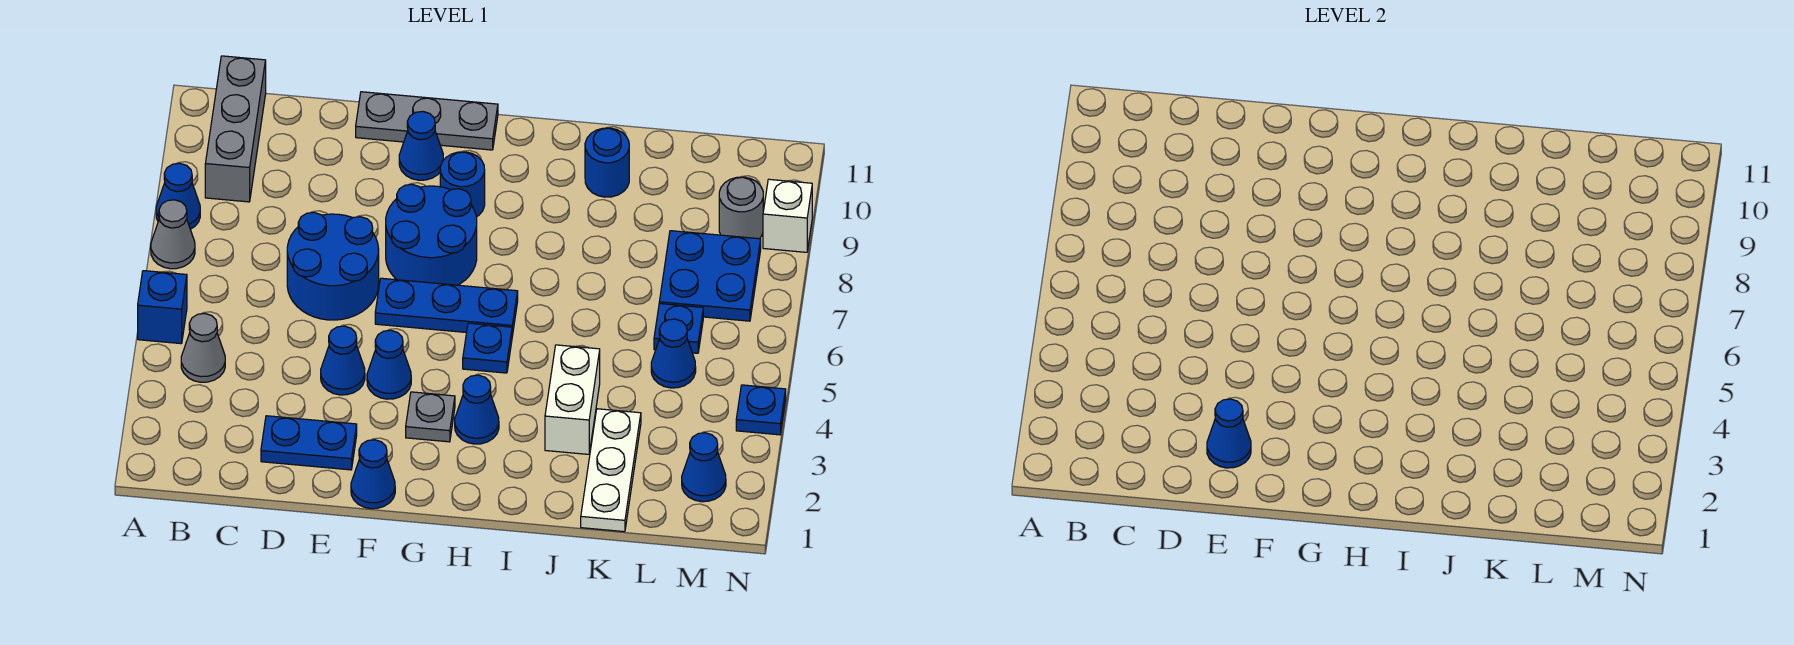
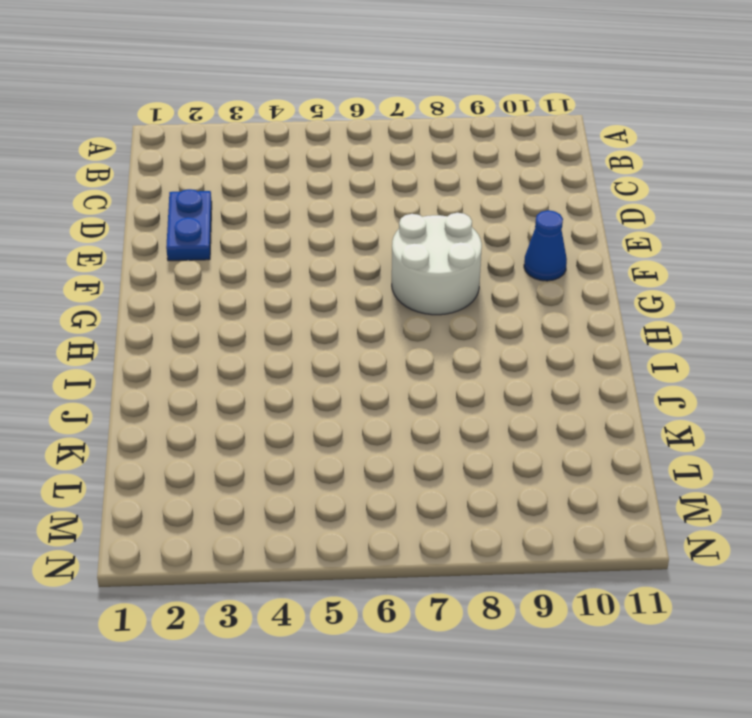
white 2x2 round brick [392,213,482,315] -> blue 2x2 round brick [386,184,477,285]
none -> blue 1x1 brick [138,271,187,344]
none -> grey 1x1 cone [151,200,195,269]
none -> blue 1x1 cone [156,163,200,229]

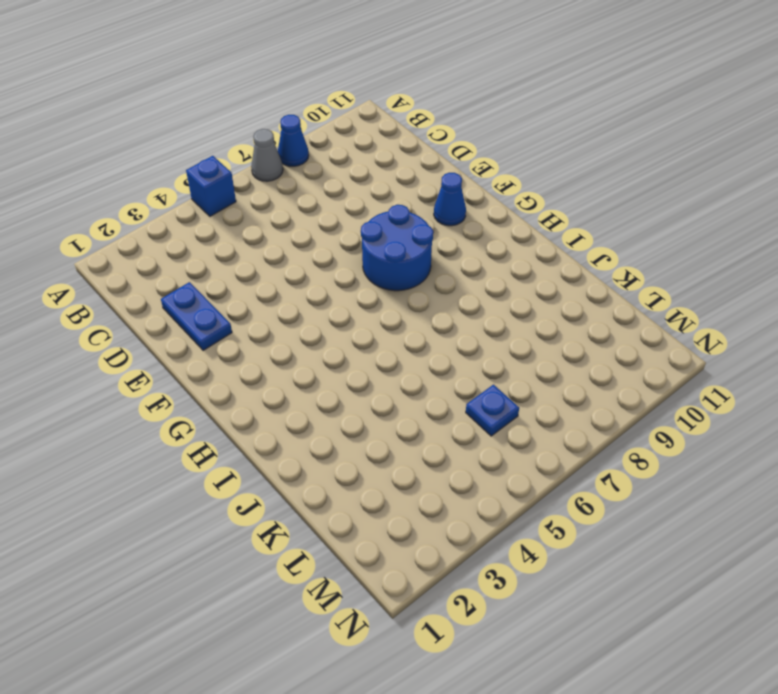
none -> grey 1x1 cone [181,314,225,382]
none -> grey 1x3 brick [205,56,266,202]
none -> blue 2x2 round brick [287,213,379,320]

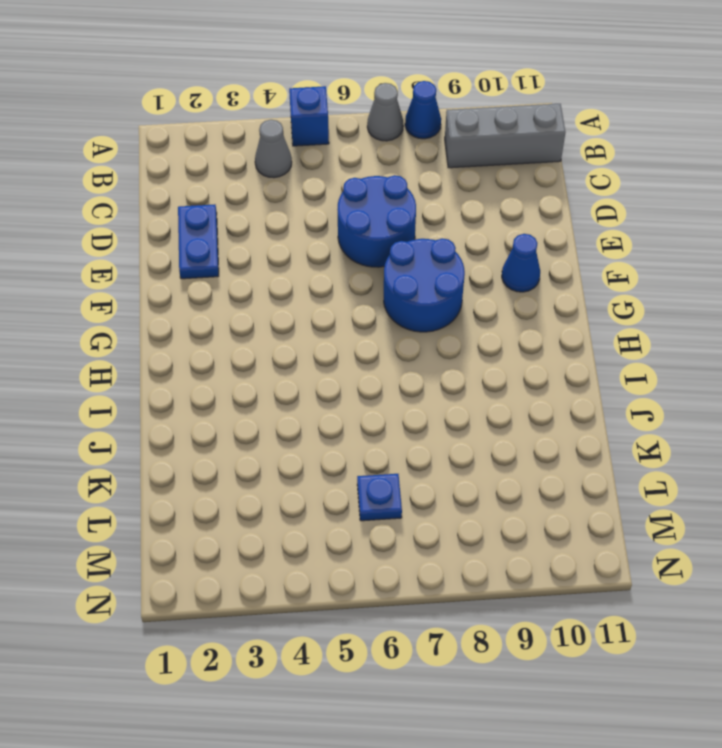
none -> blue 1x1 cone [321,326,365,395]
none -> grey 1x3 plate [356,92,498,150]
none -> blue 1x1 cone [351,440,395,509]

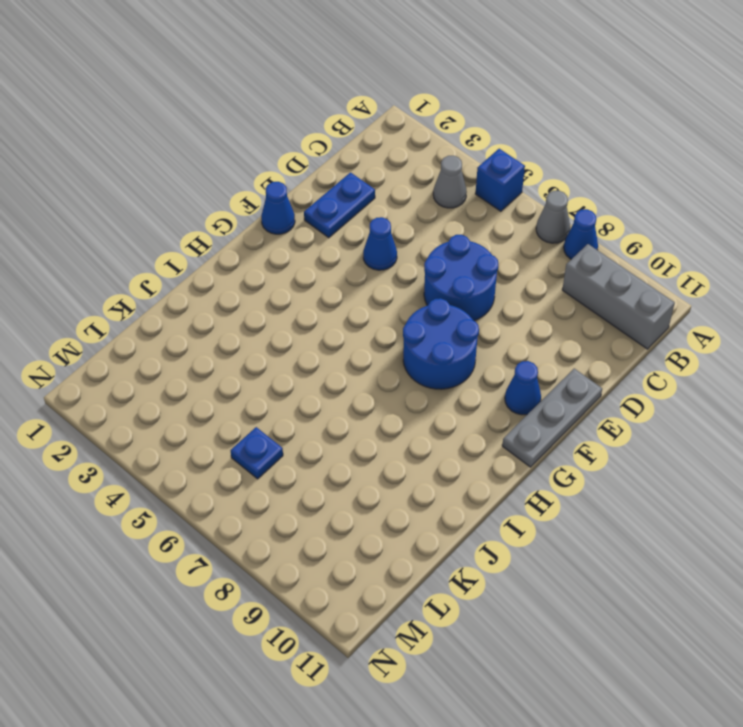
none -> blue 1x1 cone [367,330,411,399]
none -> blue 1x3 plate [375,278,518,336]
none -> grey 1x1 plate [406,392,455,442]

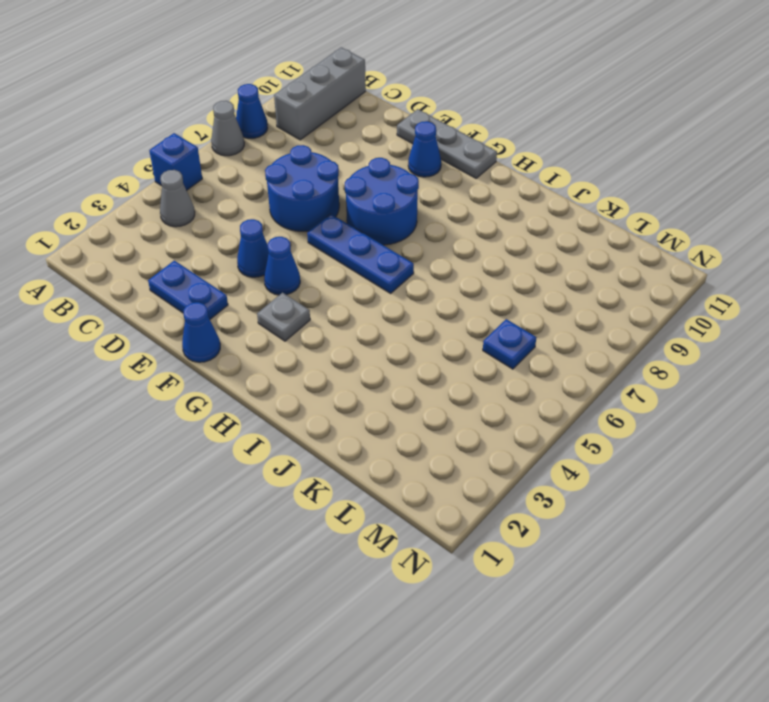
none -> blue 1x1 round brick [440,152,485,217]
none -> blue 1x1 cone [455,375,499,444]
none -> blue 1x1 plate [463,323,512,373]

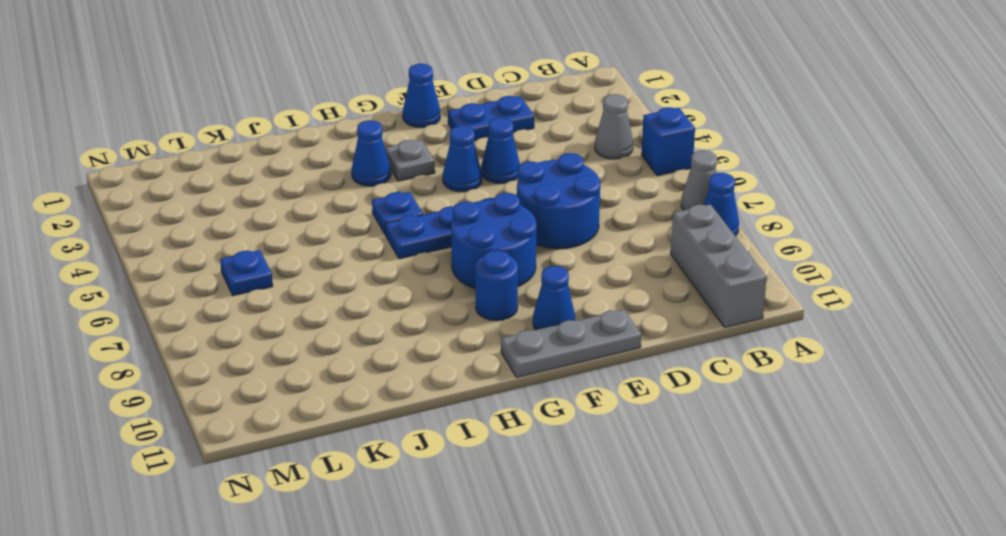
none -> white 1x2 brick [545,345,600,454]
none -> blue 1x1 round brick [585,128,629,197]
none -> white 1x3 plate [581,409,641,532]

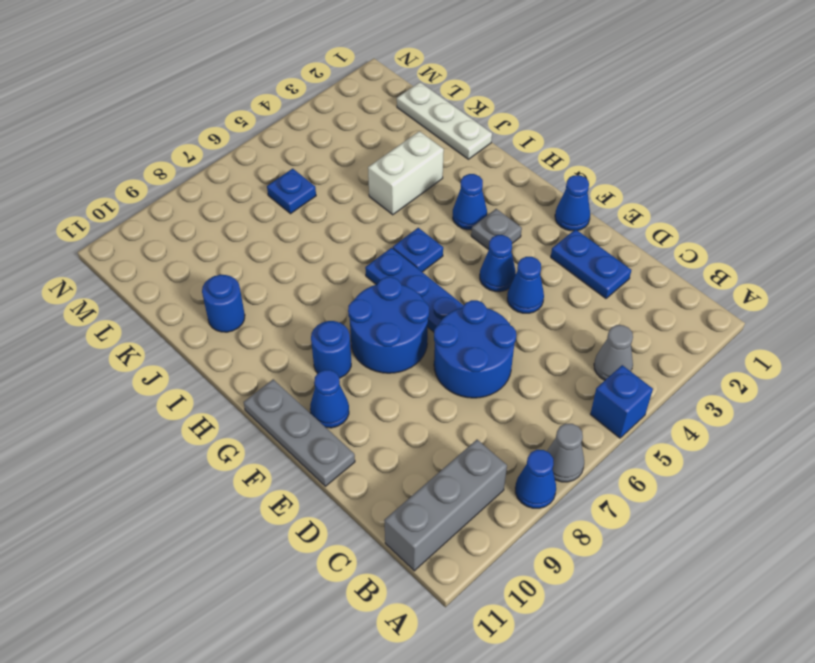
white 1x3 plate [397,82,492,159] -> white 1x3 plate turned to [581,409,641,532]
none -> blue 1x1 cone [651,319,696,388]
none -> blue 2x2 plate [659,231,761,321]
none -> blue 1x1 cone [682,433,726,502]

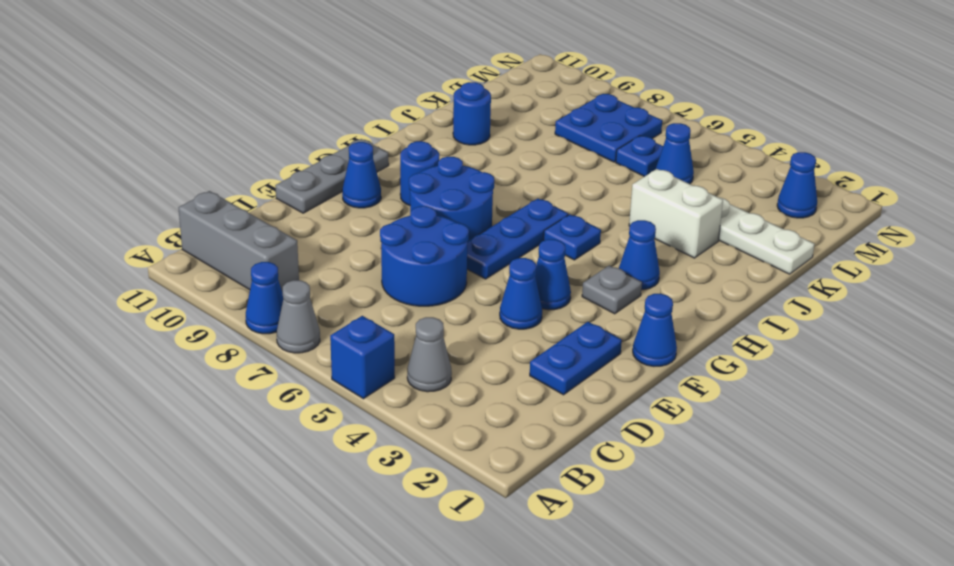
none -> grey 1x1 round brick [719,177,763,239]
none -> blue 1x1 plate [736,385,786,435]
none -> white 1x1 brick [763,179,812,252]

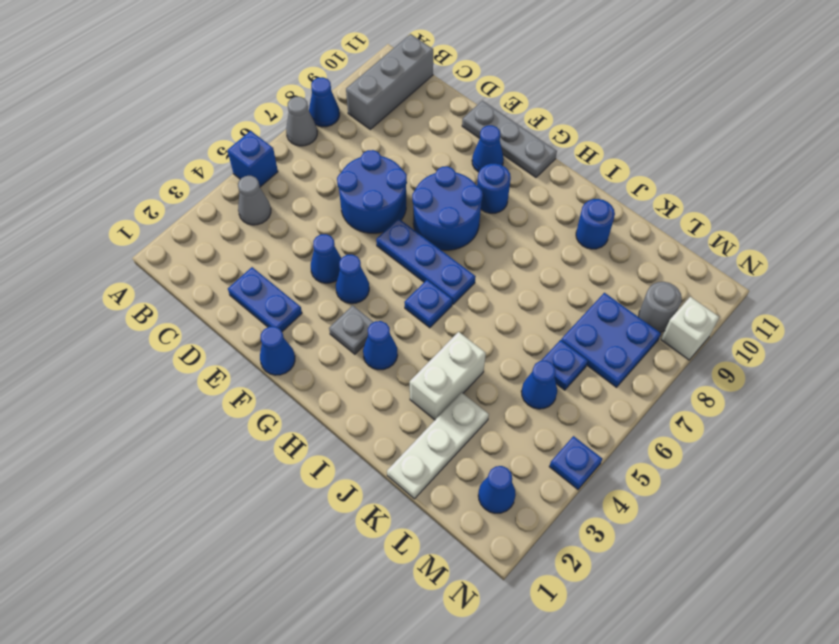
none -> blue 1x1 cone [1207,399,1251,468]

